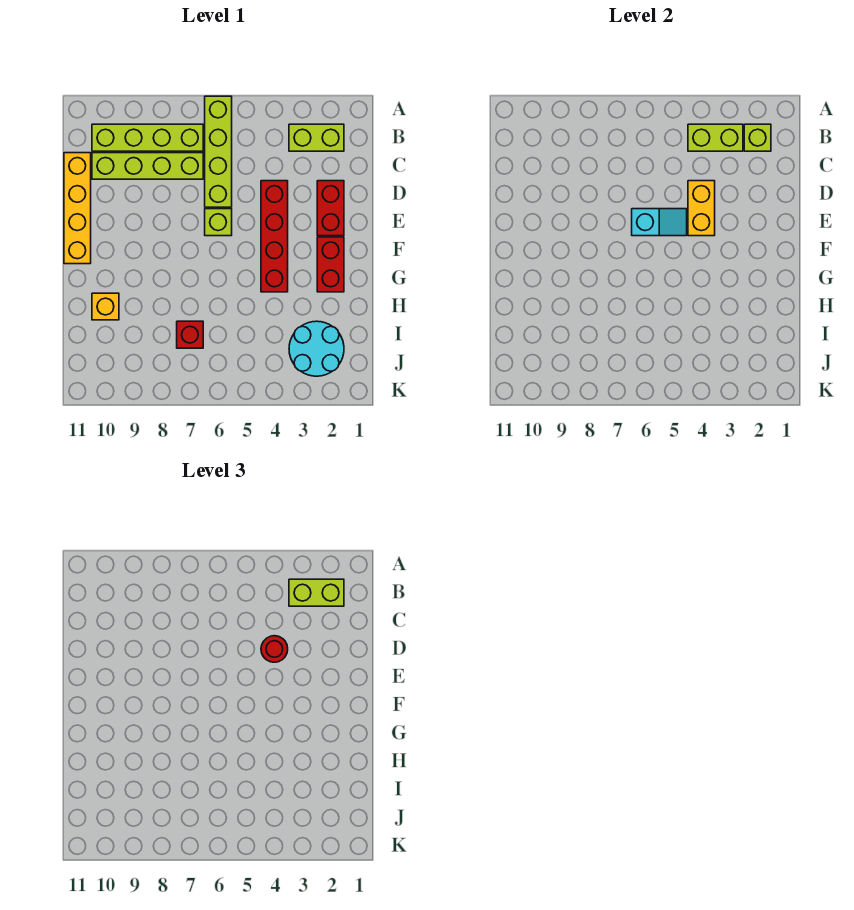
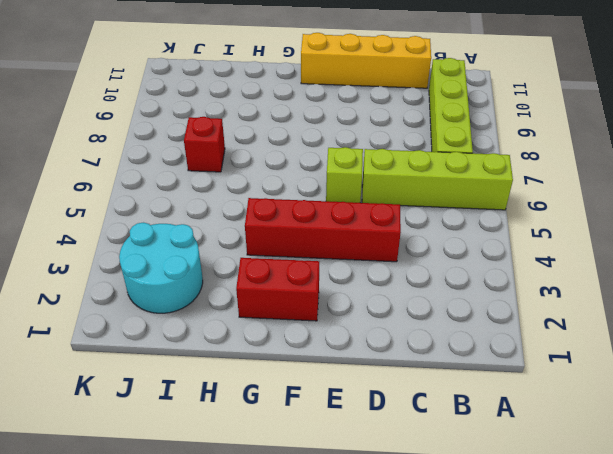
none -> lime 1x2 brick [289,124,344,151]
none -> lime 1x4 brick [92,153,203,179]
none -> red 1x2 brick [317,181,344,236]

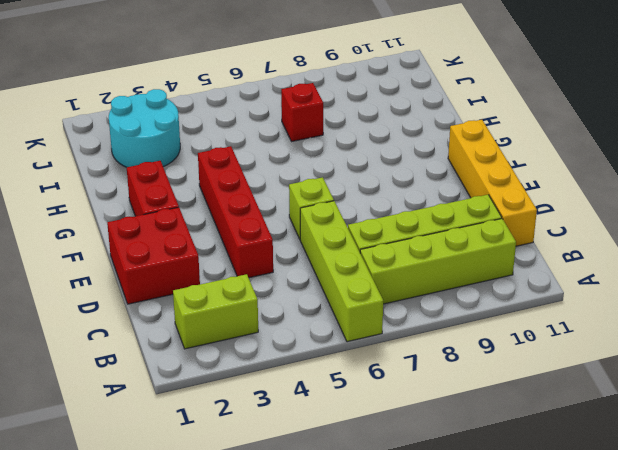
red 2x2 brick [107,207,200,304] -> red 1x2 brick [317,181,344,236]
none -> yellow 1x1 brick [92,293,119,320]
none -> lime 1x1 brick [744,124,771,151]
none -> lime 1x2 brick [688,124,743,151]

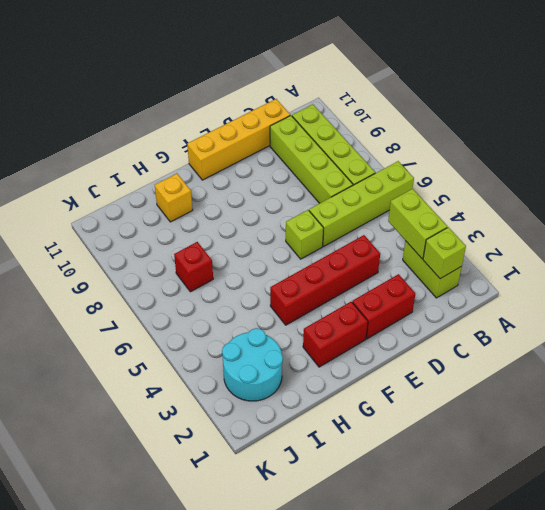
none -> yellow 1x2 brick [688,181,715,236]
none -> cyan 1x2 slope [632,209,687,236]
none -> lime 1x2 brick [289,579,344,606]

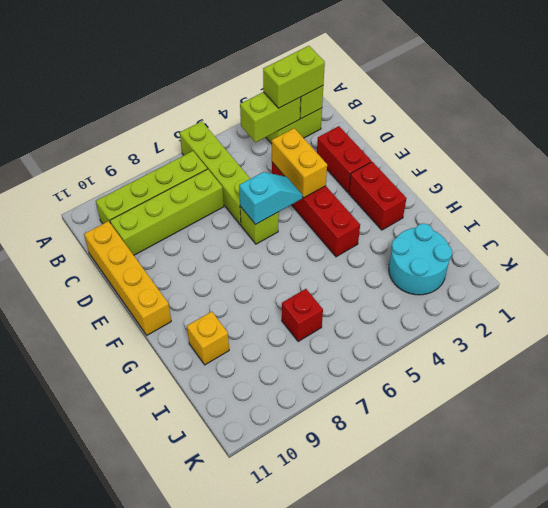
none -> red 1x1 round brick [261,636,288,662]

